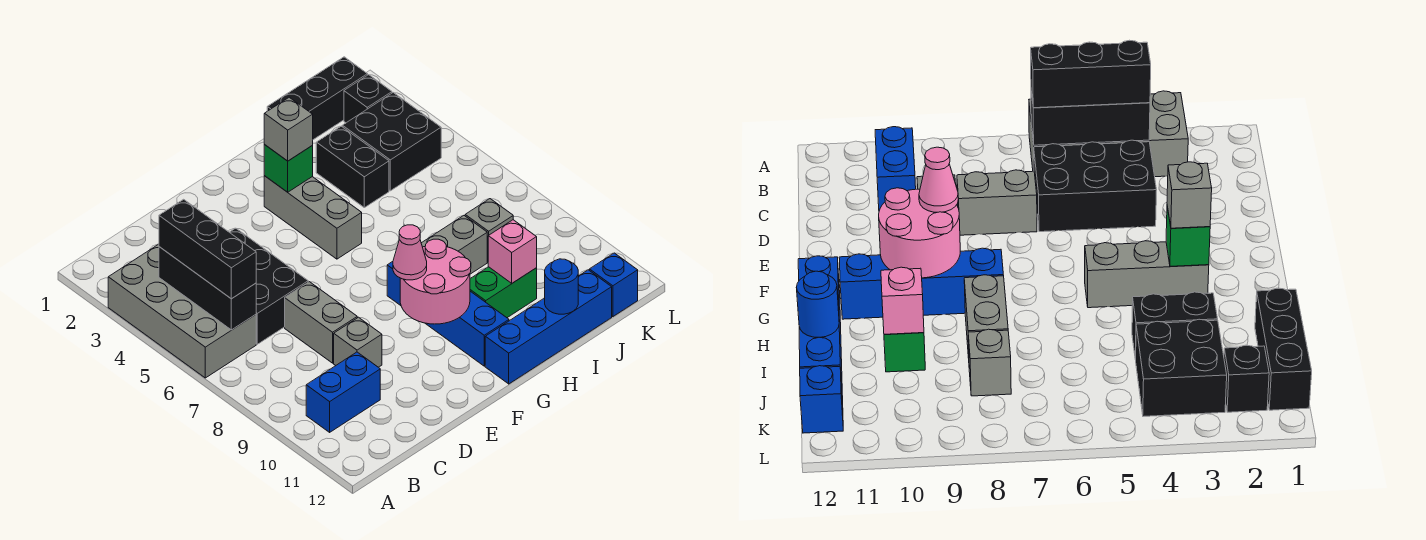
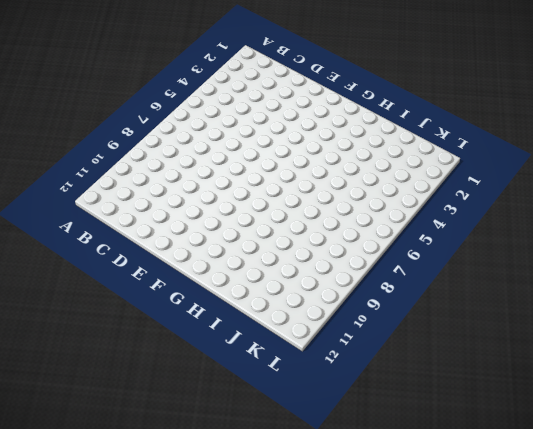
none -> grey 2x4 brick [108,244,256,378]
none -> blue 1x2 brick [306,352,380,432]
none -> black 2x3 brick [229,228,308,344]

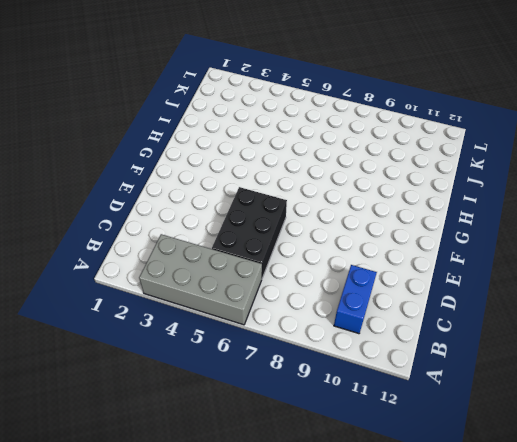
black 2x3 brick [212,187,287,278] -> black 2x3 brick turned to [229,228,308,344]
none -> grey 1x2 brick [285,282,357,363]
none -> grey 1x1 brick [334,317,382,367]
none -> grey 1x3 brick [264,176,362,259]

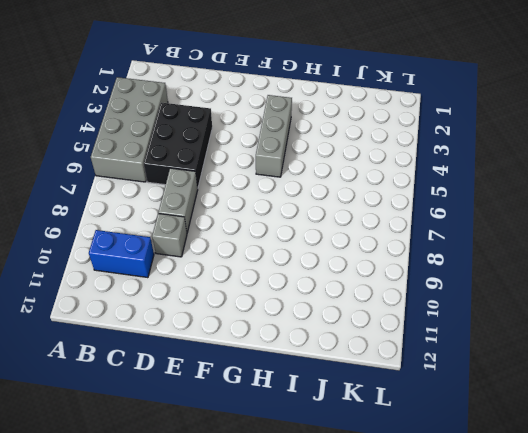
none -> blue 1x4 brick [387,262,509,366]
none -> blue 1x4 brick [485,270,612,384]
none -> grey 1x2 brick [421,216,487,274]

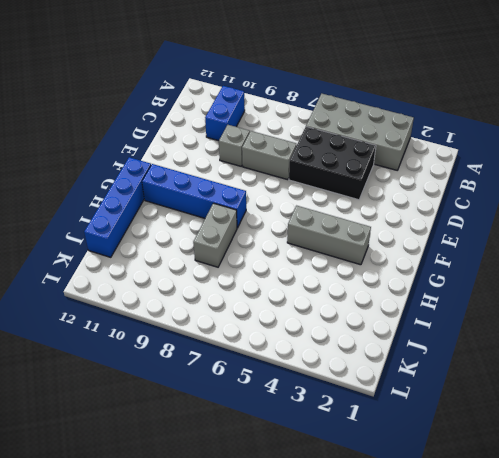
none -> green 1x2 brick [470,267,537,318]
none -> black 1x3 brick [267,57,368,140]
none -> black 1x2 brick [316,126,389,208]

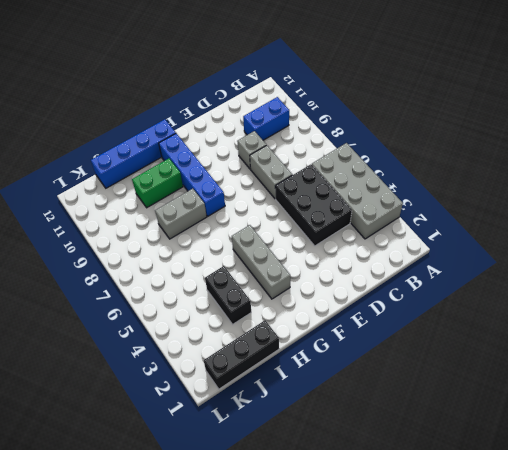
none -> black 2x2 brick [342,93,441,191]
none -> grey 1x1 brick [465,199,513,262]
none -> black 1x1 brick [344,75,392,123]

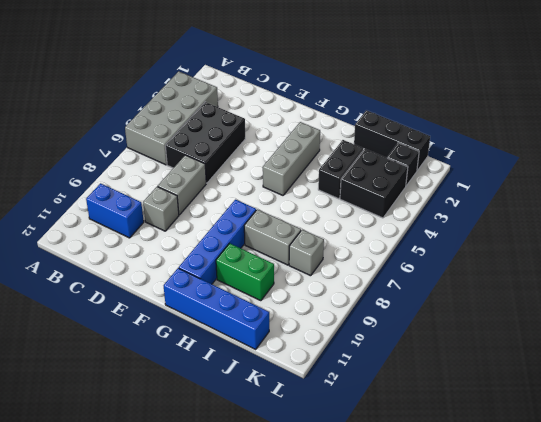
none -> blue 1x1 brick [589,253,638,317]
none -> black 1x3 brick [159,247,256,330]
none -> pink 2x2 round brick [400,239,471,324]

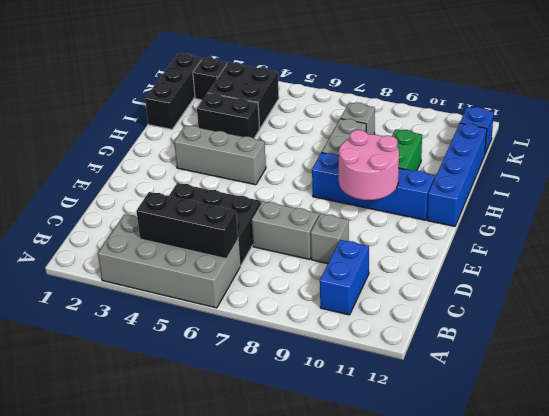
none -> green 1x1 brick [264,145,313,192]
none -> pink 1x1 brick [488,220,537,283]
none -> blue 1x1 round brick [545,259,578,314]

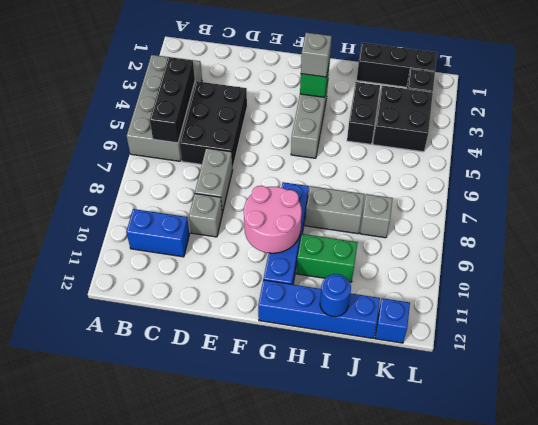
none -> pink 1x1 brick [488,220,537,283]
none -> black 1x3 brick [159,199,256,299]
none -> pink 1x1 cone [393,225,427,280]

